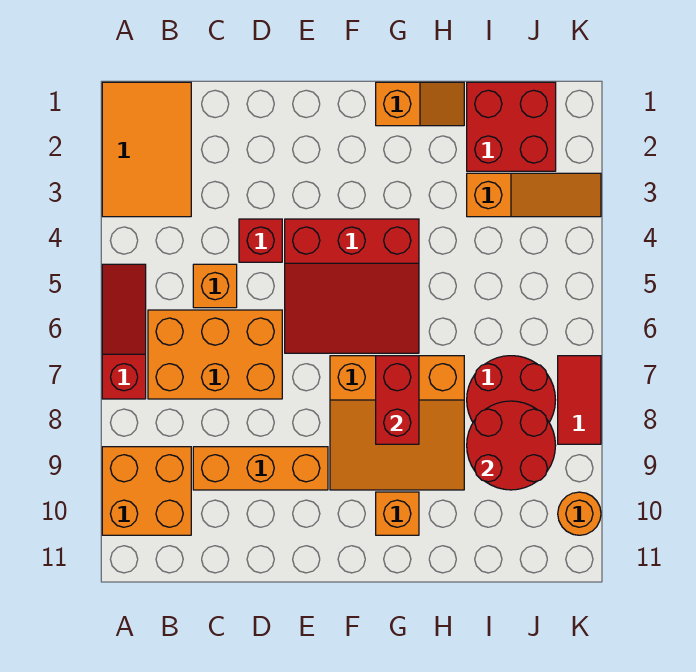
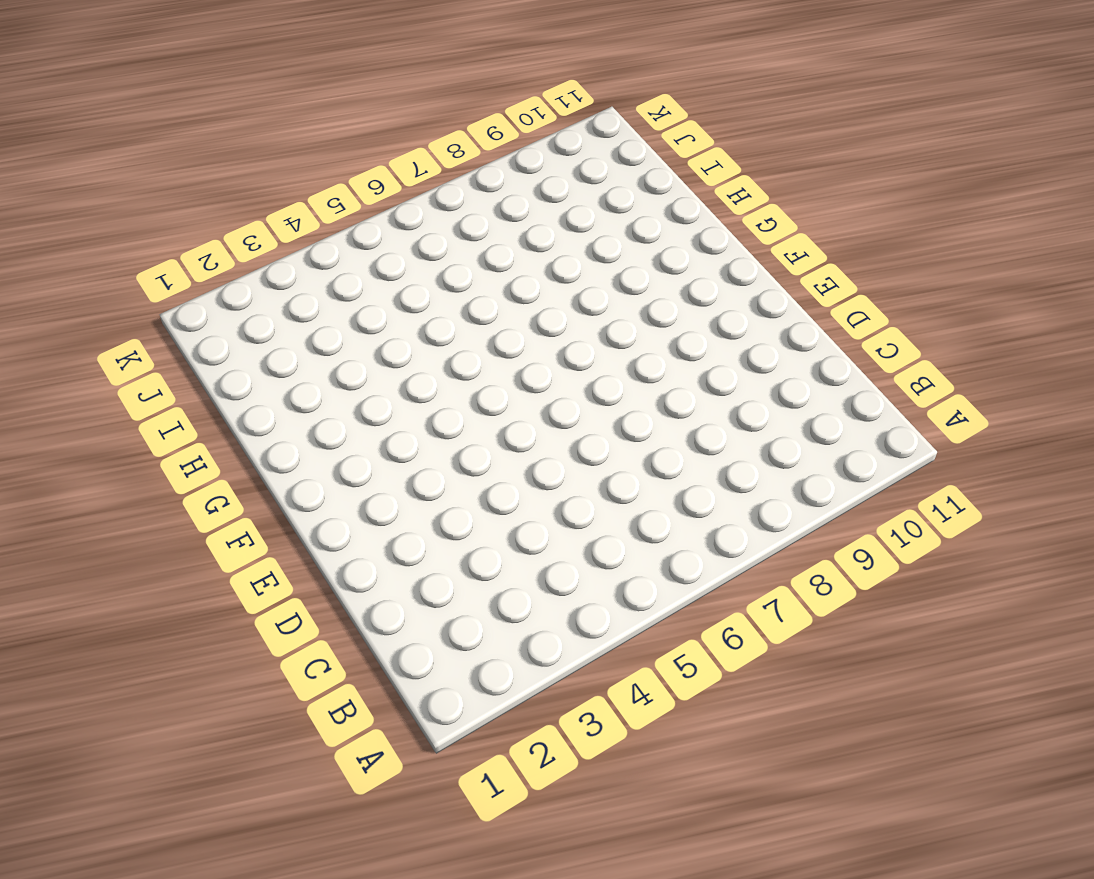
none -> orange 2x3 tile [102,82,191,217]
none -> red 1x3 slope [102,264,146,399]
none -> orange 2x2 brick [102,447,191,535]

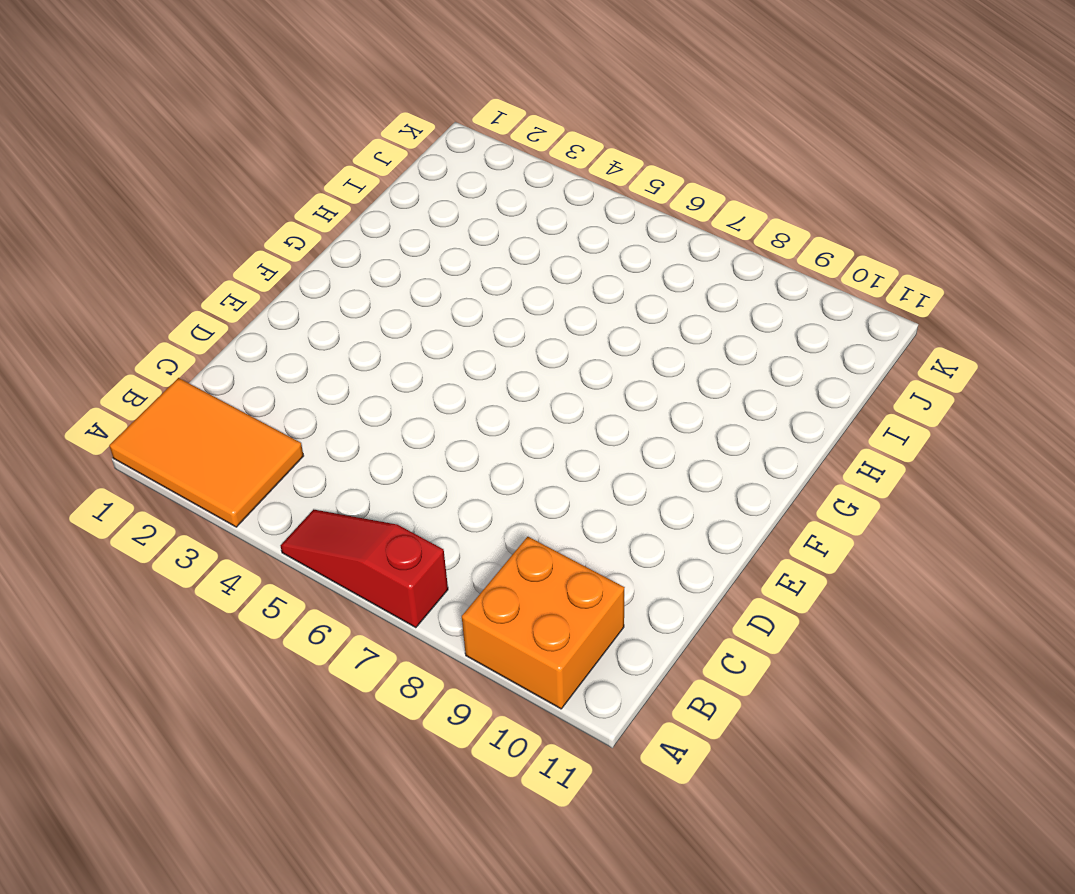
none -> orange 2x3 brick [148,310,282,399]
none -> orange 1x1 brick [193,264,237,308]
none -> orange 1x3 brick [193,447,328,490]

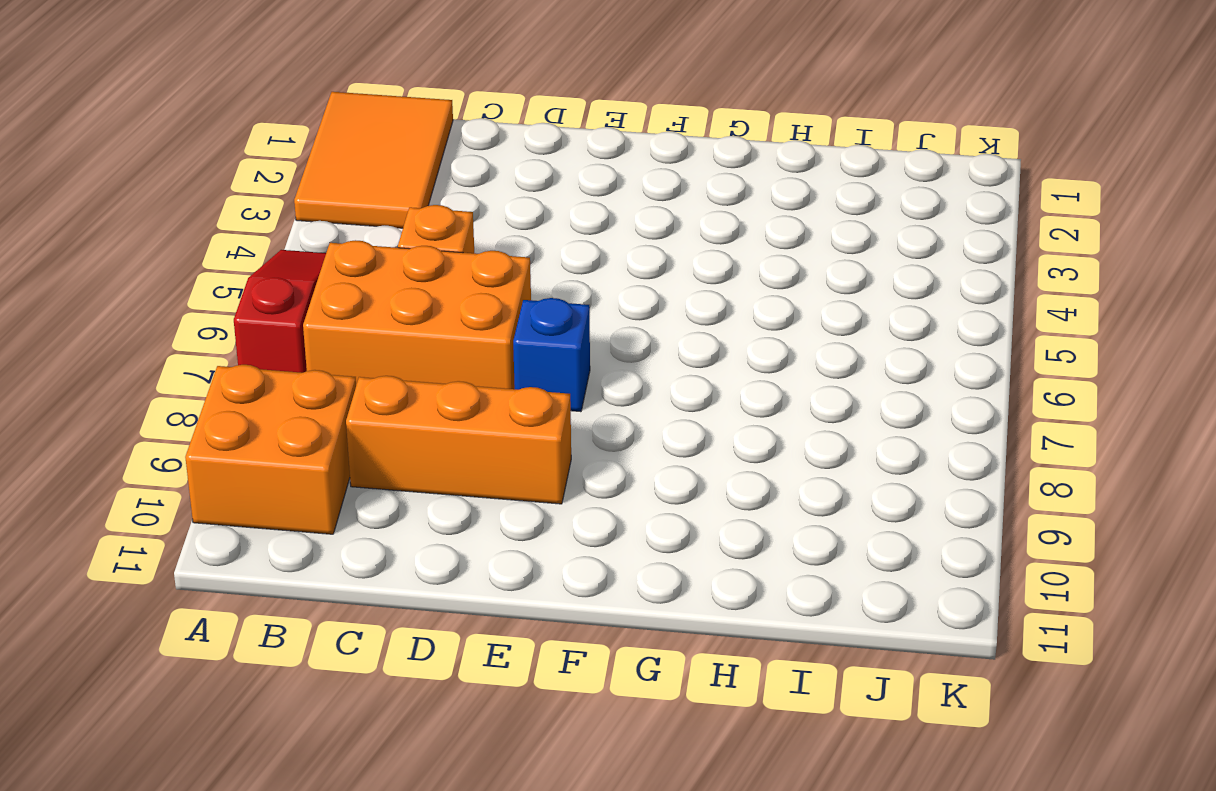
blue 1x1 brick [513,298,590,412] -> none
none -> red 1x1 brick [239,219,282,262]
none -> red 3x3 slope [285,219,419,353]
none -> orange 3x3 slope [330,356,464,490]

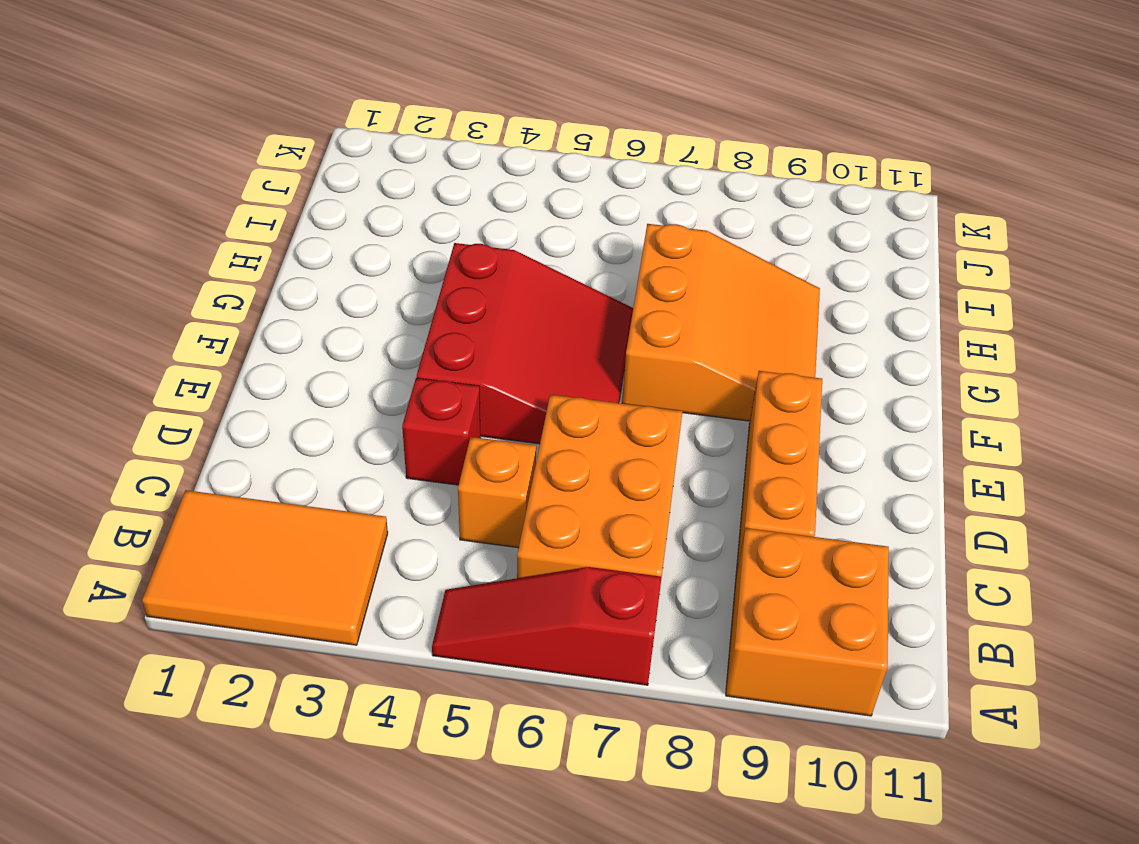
none -> orange 1x2 slope [376,82,464,126]
none -> orange 1x1 brick [376,492,419,535]
none -> red 2x2 brick [467,82,556,171]

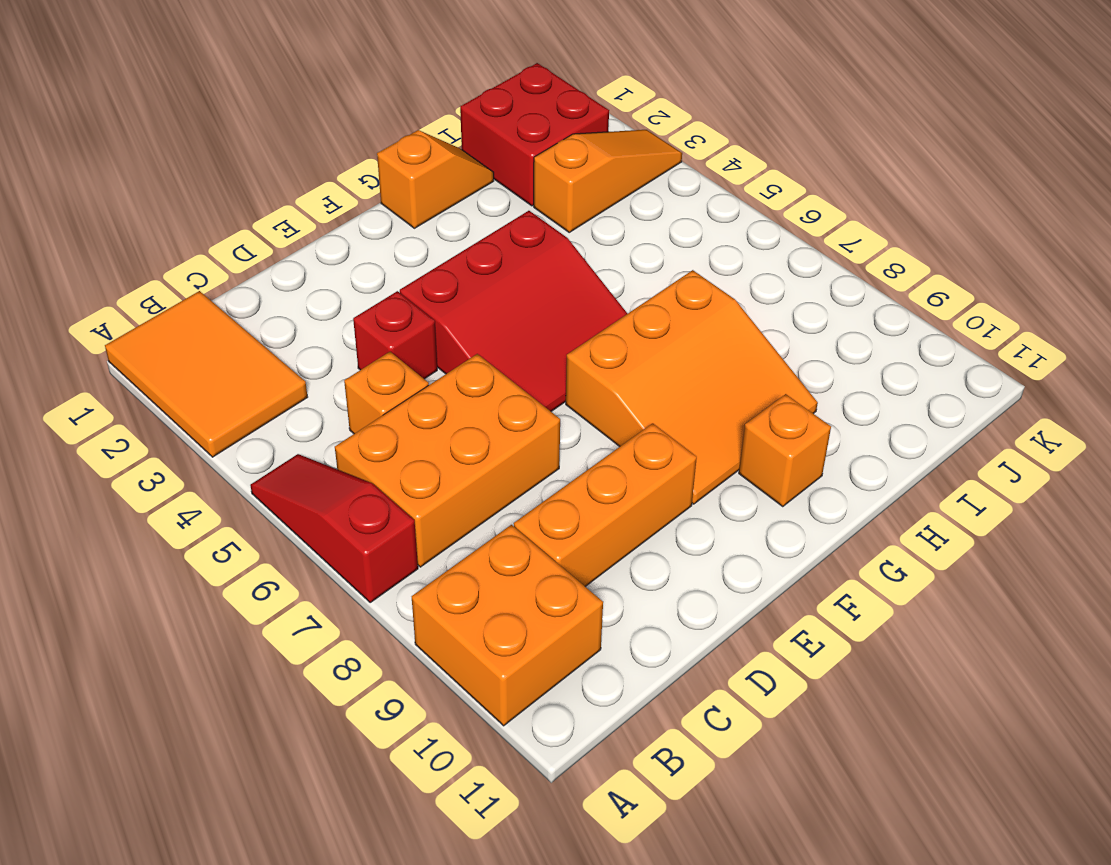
none -> red 2x2 round brick [467,356,555,422]
none -> red 1x2 tile [558,356,601,444]
none -> orange 1x1 round brick [558,492,601,535]

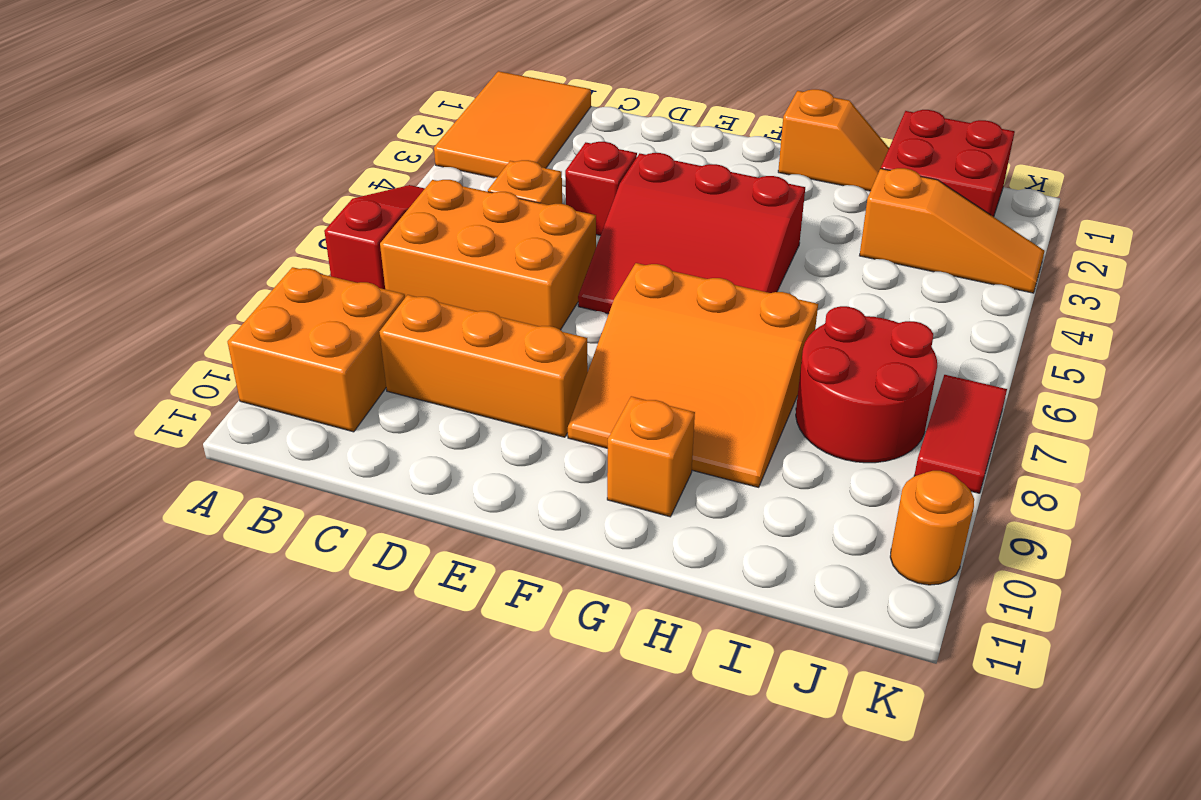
none -> red 1x2 brick [376,356,419,444]
none -> red 2x2 round brick [467,401,556,490]

